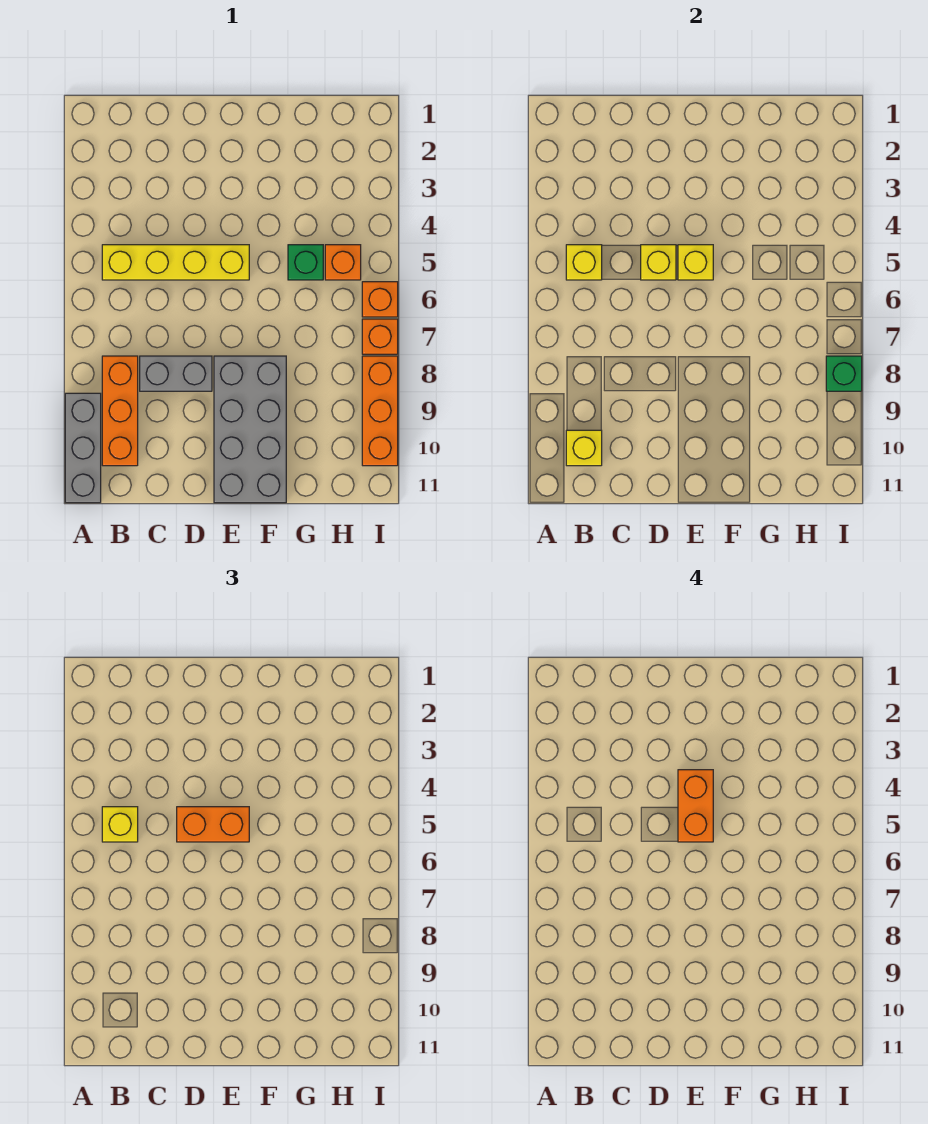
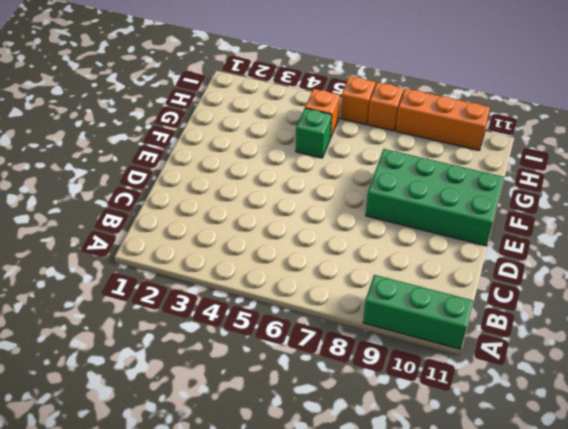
green 1x3 brick [363,275,473,349] -> grey 1x3 brick [65,393,101,503]
green 2x4 brick [366,149,504,246] -> grey 2x4 brick [214,356,286,503]
none -> yellow 1x4 brick [102,245,249,280]
none -> orange 1x3 brick [102,356,138,466]
none -> grey 1x2 brick [140,356,212,391]

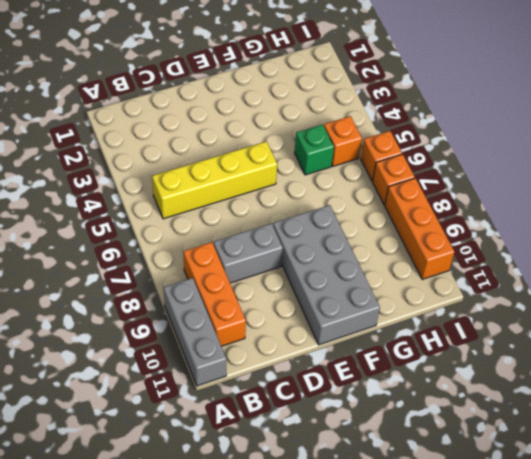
none -> yellow 1x1 brick [566,245,602,280]
none -> yellow 1x1 brick [566,430,602,466]
none -> yellow 1x1 brick [641,245,676,280]

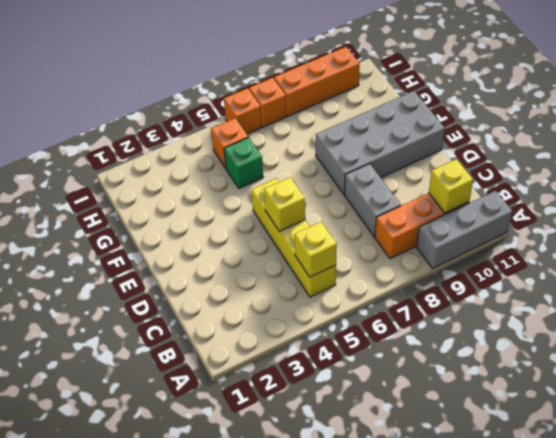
none -> yellow 1x1 brick [678,245,713,280]
none -> green 1x1 brick [826,356,862,391]
none -> yellow 1x1 brick [102,807,138,842]

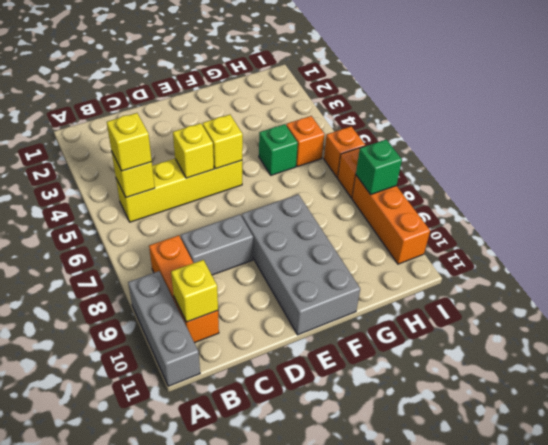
none -> orange 1x2 brick [177,807,249,842]
none -> orange 1x2 brick [678,770,713,842]

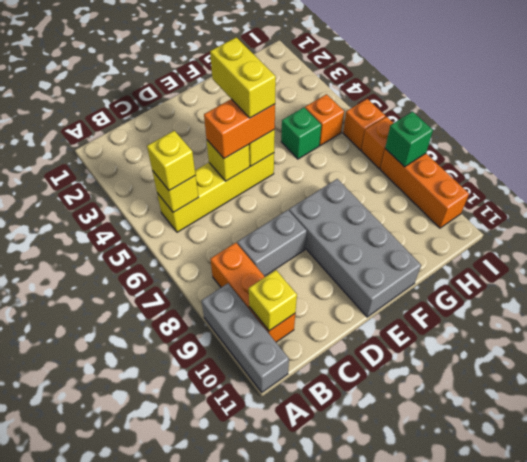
yellow 1x2 brick [210,37,276,118] -> orange 1x2 brick [678,770,713,842]

